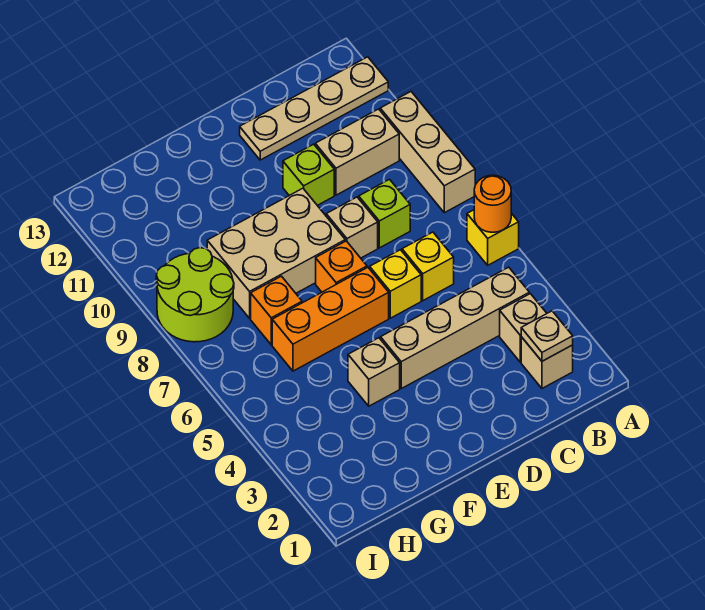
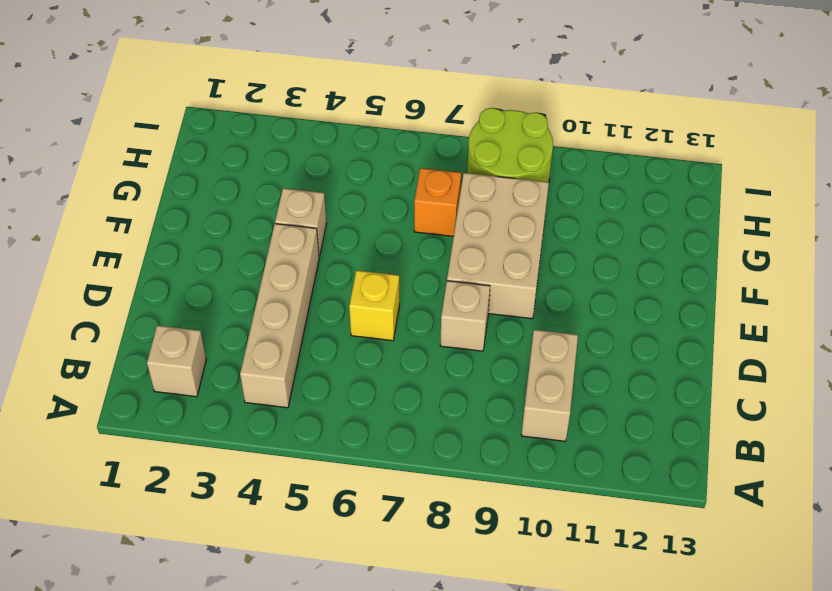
none -> yellow 1x1 brick [467,210,519,265]
none -> tan 1x3 brick [380,92,475,213]
none -> tan 1x4 plate [240,57,388,160]

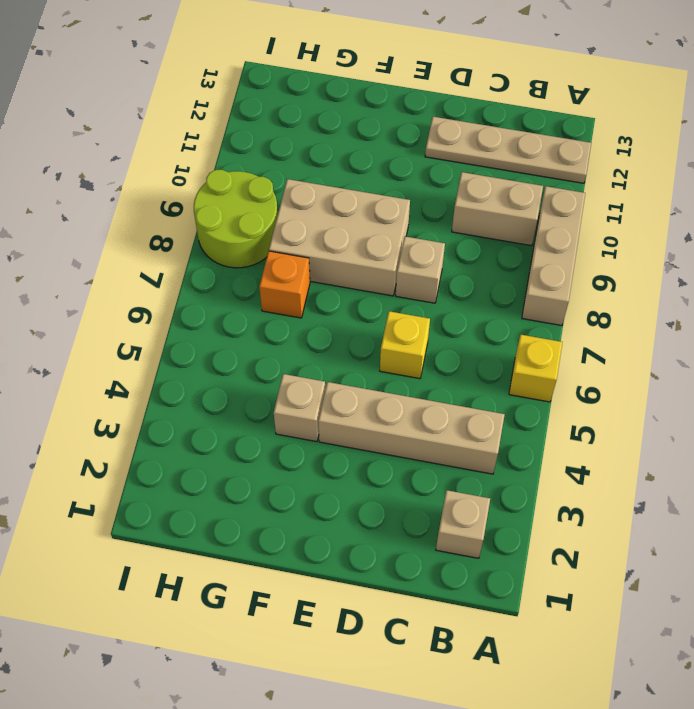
none -> tan 1x1 brick [500,294,547,362]
none -> yellow 1x1 brick [402,232,454,301]
none -> lime 1x1 brick [359,180,410,248]

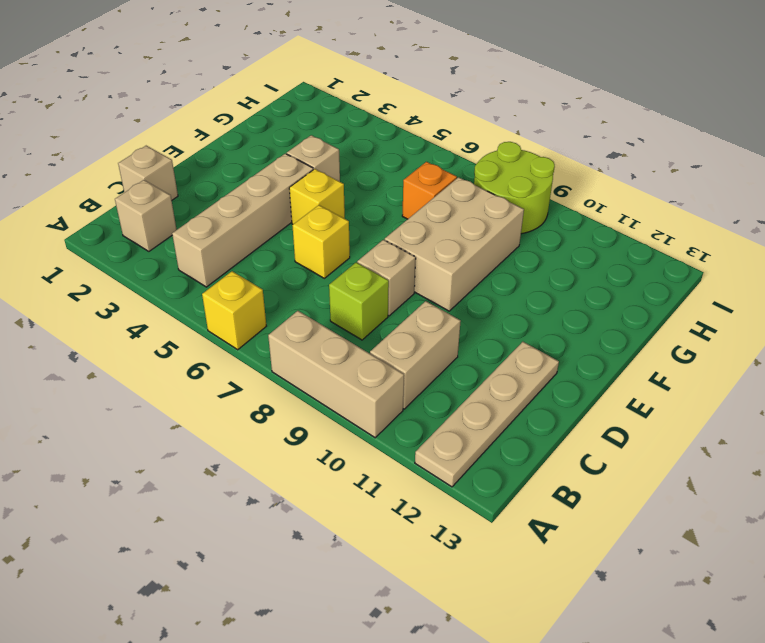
tan 1x1 brick [118,146,178,200] -> tan 1x1 brick moved to [500,294,547,362]
yellow 1x1 brick [289,169,345,224] -> yellow 1x1 brick moved to [402,232,454,301]
none -> lime 1x1 brick [283,144,334,205]
none -> orange 1x3 brick [272,268,389,371]
none -> orange 1x1 brick [316,241,367,292]

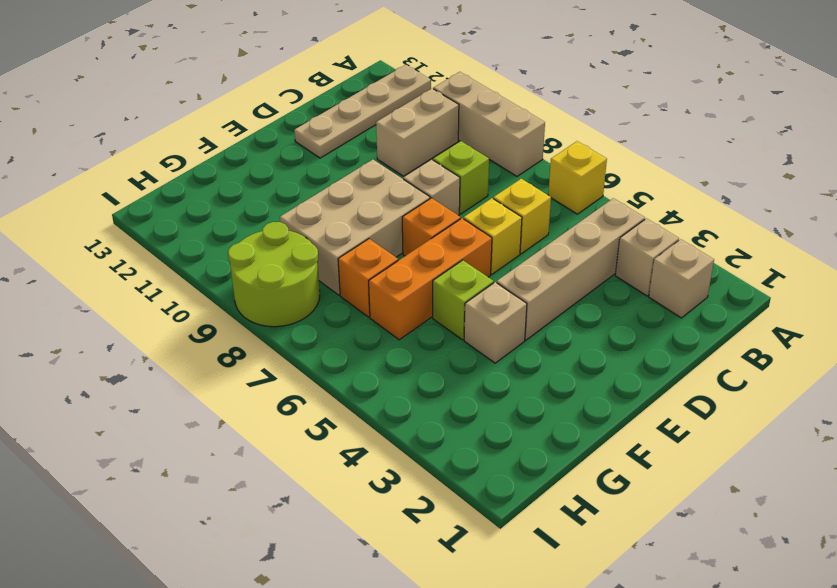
lime 1x1 brick [433,260,494,340] -> lime 1x1 brick moved to [283,144,334,205]
none -> orange 1x1 round brick [474,175,511,232]
none -> tan 1x1 plate [521,311,573,361]

